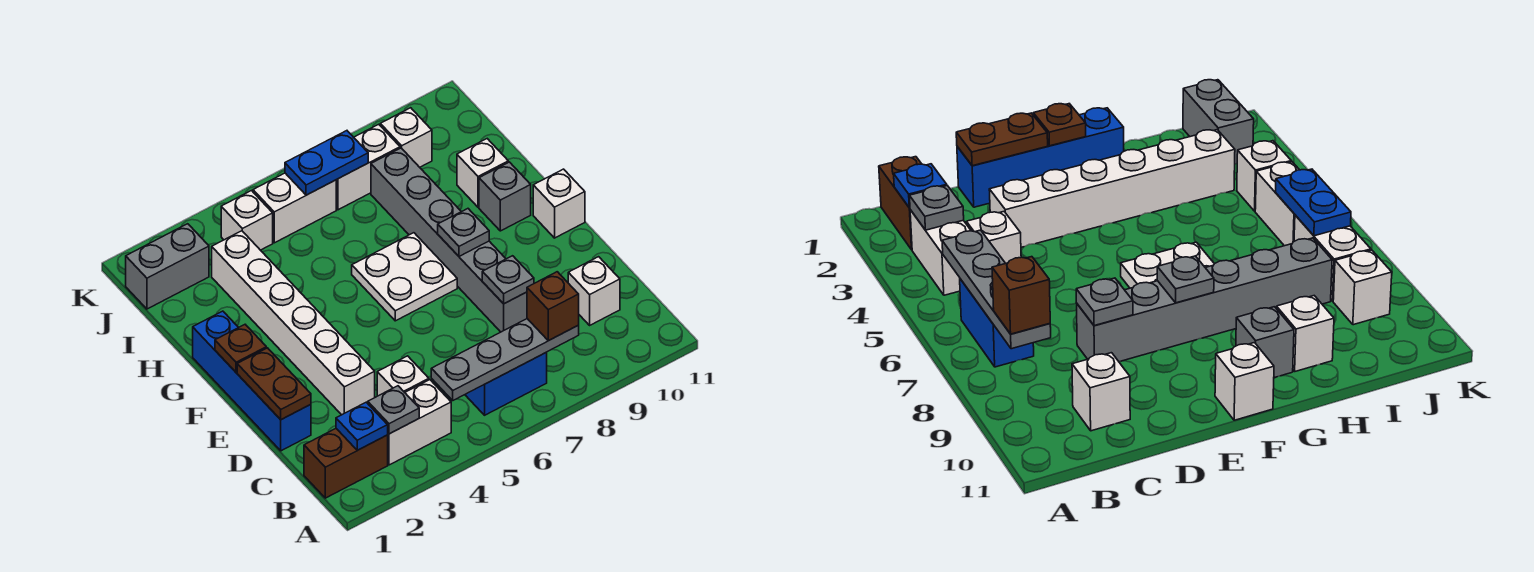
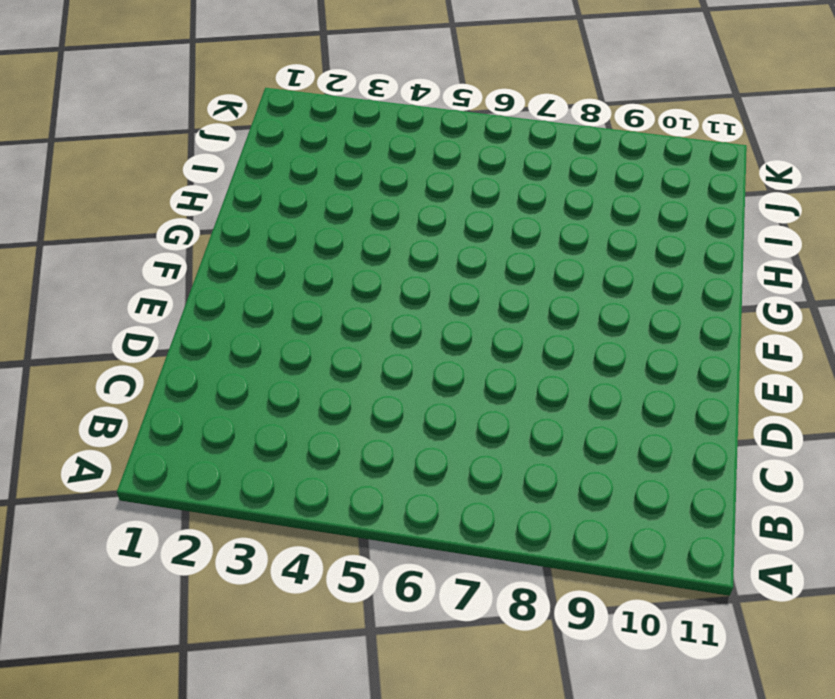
none -> brown 1x2 brick [304,429,388,498]
none -> white 1x2 brick [388,380,451,465]
none -> blue 1x2 brick [465,352,547,415]

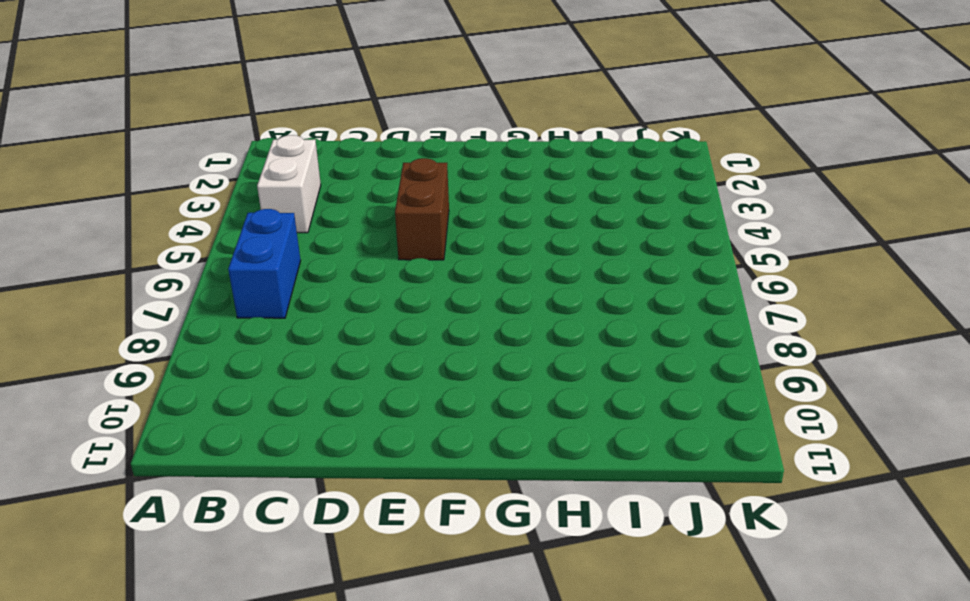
brown 1x2 brick [395,158,449,260] -> brown 1x2 brick moved to [304,429,388,498]
none -> white 1x1 brick [377,356,429,396]
none -> white 1x1 brick [568,257,620,325]
none -> blue 1x4 brick [193,311,311,451]

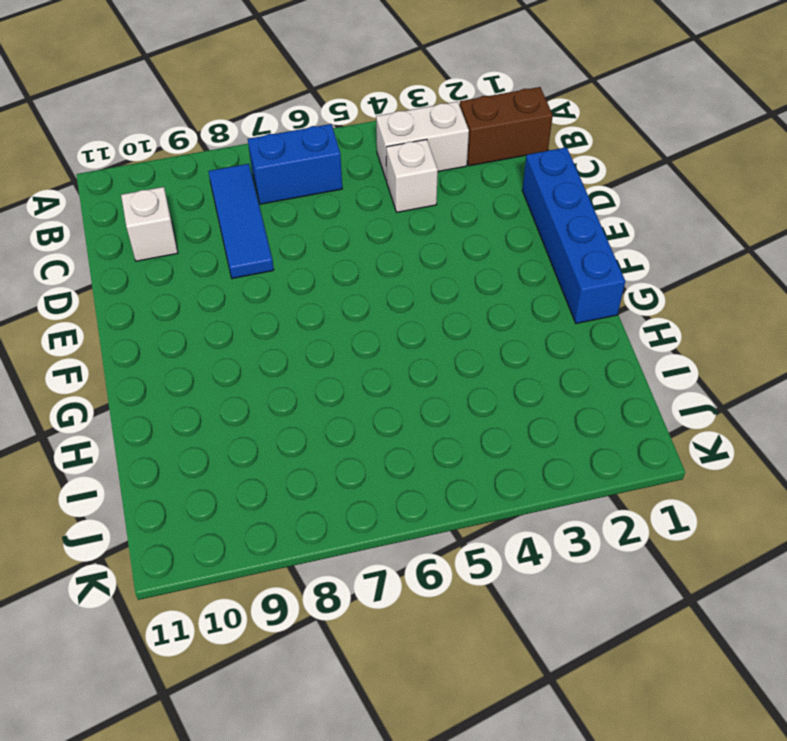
blue 1x3 tile [208,164,274,279] -> grey 1x6 brick [371,148,527,332]
none -> white 1x6 brick [212,231,375,415]
none -> white 2x2 plate [352,233,457,321]
none -> white 1x1 brick [533,169,585,238]

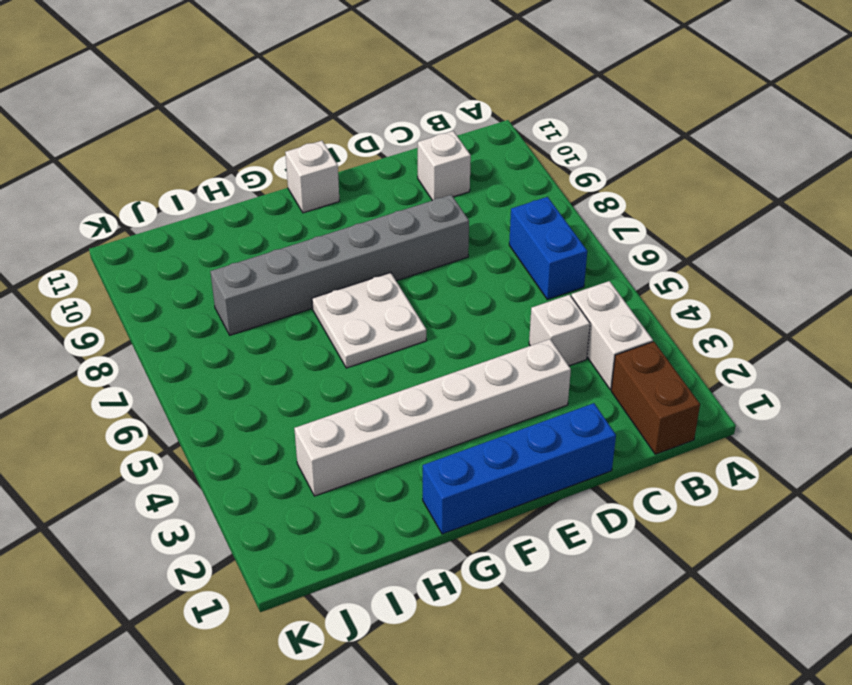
none -> grey 1x1 brick [479,162,531,231]
none -> white 1x1 brick [457,139,508,207]
none -> grey 1x2 brick [126,224,209,309]

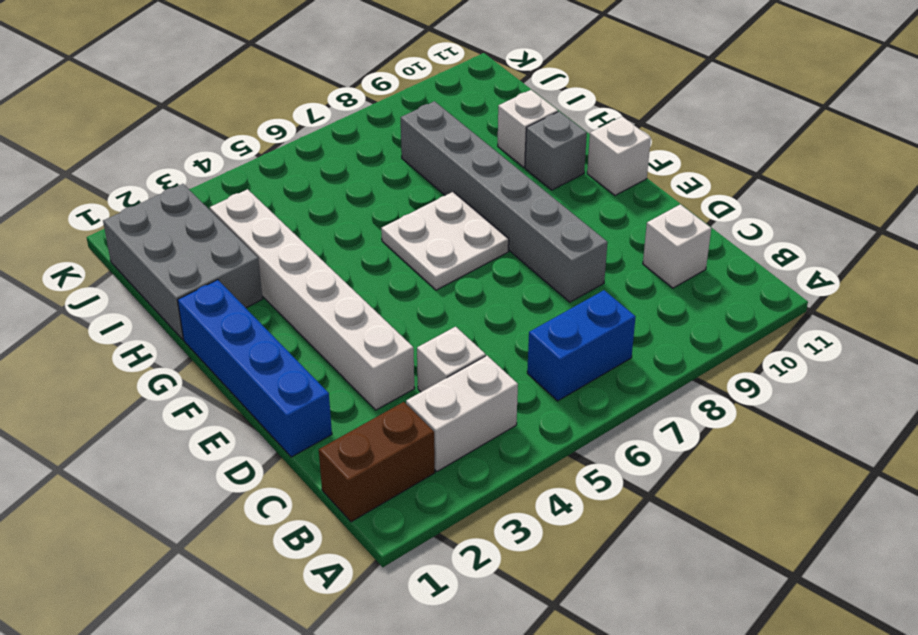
grey 2x3 brick [103,184,263,339] -> grey 1x2 brick [126,224,209,309]
none -> white 1x1 brick [221,191,273,250]
none -> white 1x2 brick [253,173,336,243]
none -> white 1x2 brick [336,124,400,210]

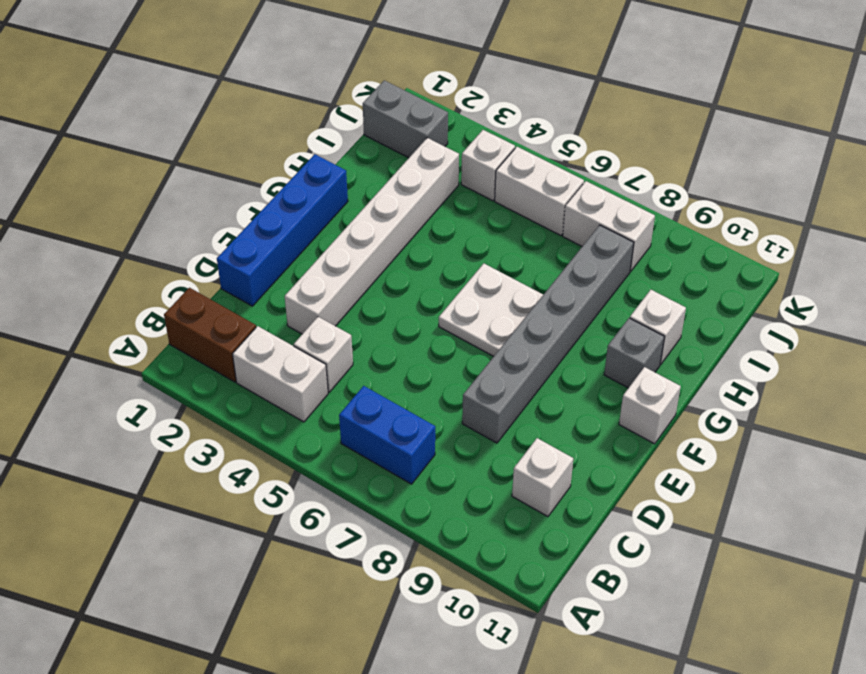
none -> white 1x1 brick [380,108,432,167]
none -> blue 1x1 plate [336,402,388,450]
none -> grey 1x1 plate [368,386,419,434]

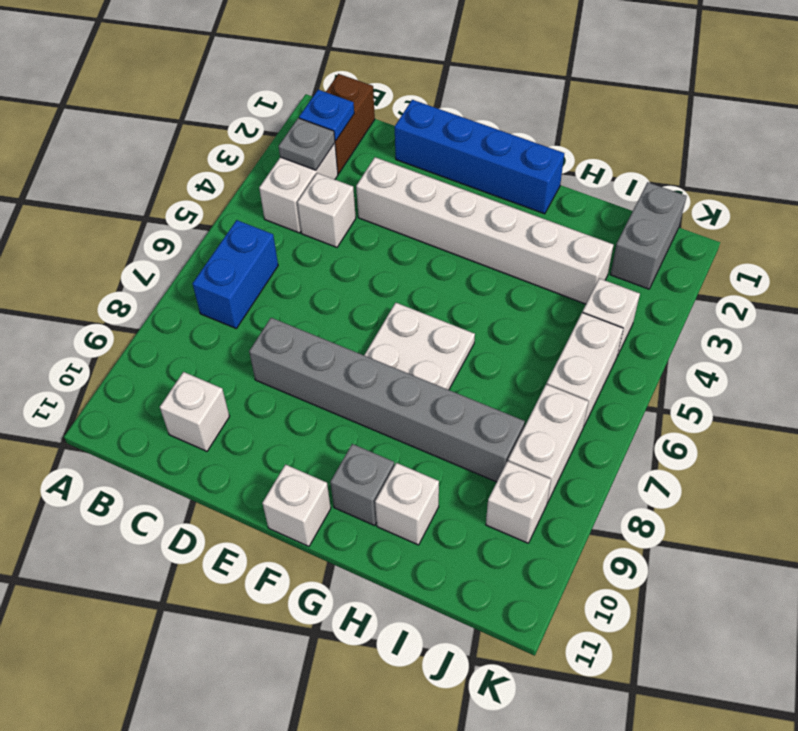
none -> grey 1x4 plate [431,319,579,400]
none -> brown 1x2 plate [237,348,311,420]
none -> grey 1x1 plate [482,256,534,304]

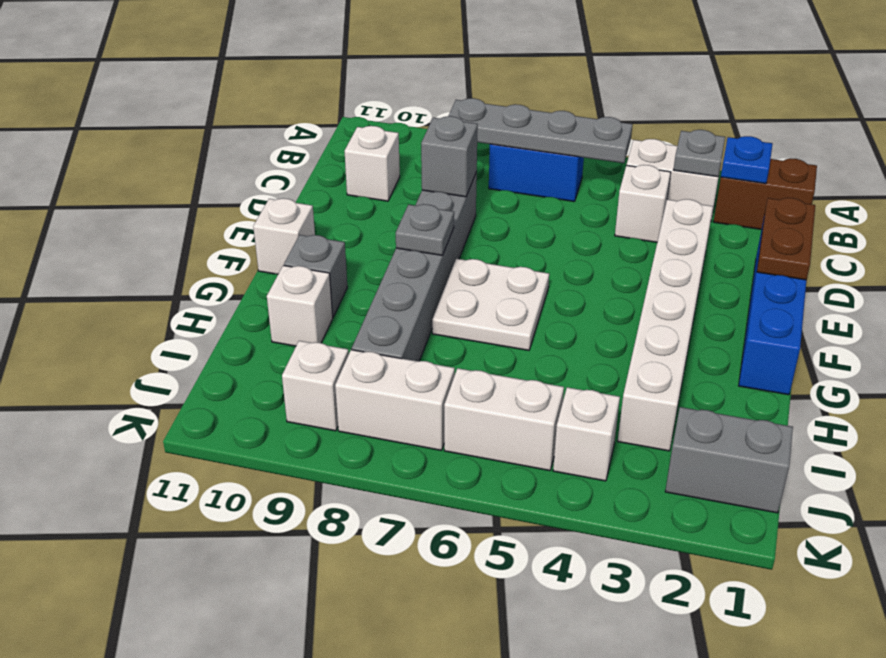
grey 1x1 brick [421,116,478,197] -> grey 1x1 plate [482,256,534,304]
none -> brown 1x1 plate [215,325,266,372]
none -> blue 1x2 plate [285,131,368,195]
none -> brown 1x1 brick [527,272,579,341]

